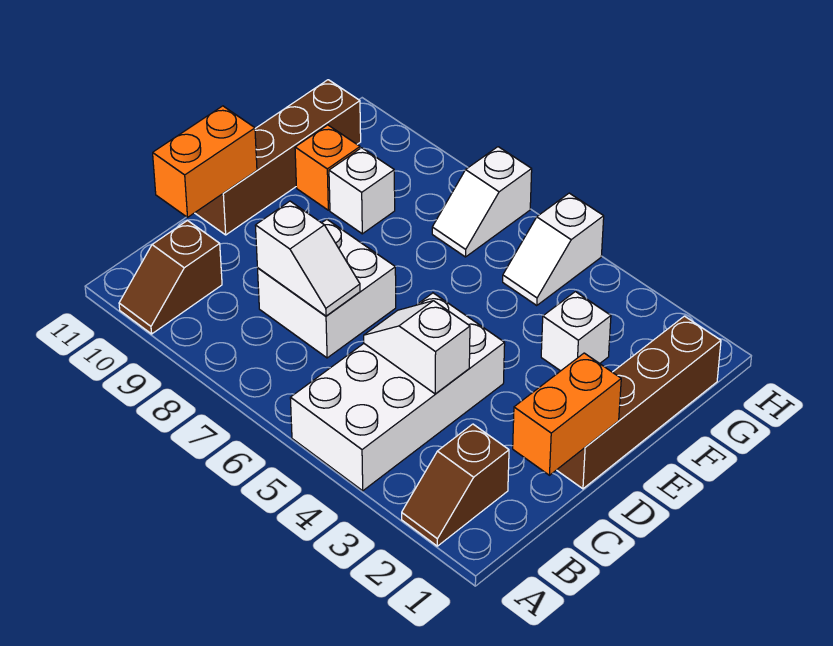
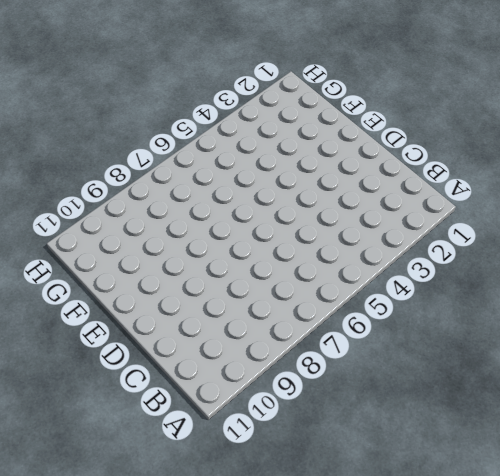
none -> brown 1x2 slope [402,424,509,546]
none -> white 2x4 brick [290,293,505,491]
none -> brown 1x2 slope [119,221,222,334]

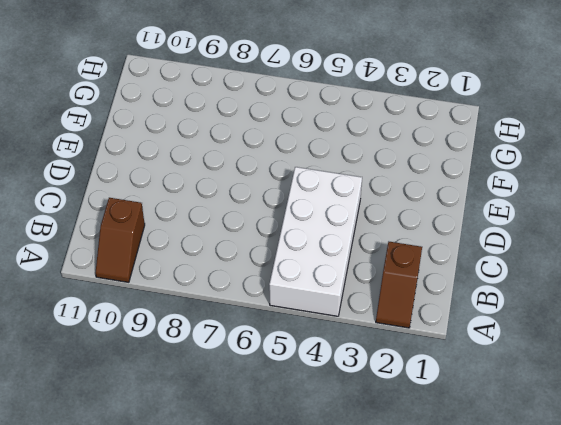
none -> white 2x2 brick [258,219,396,358]
none -> brown 1x4 brick [557,316,721,489]
none -> brown 1x4 brick [195,80,361,235]

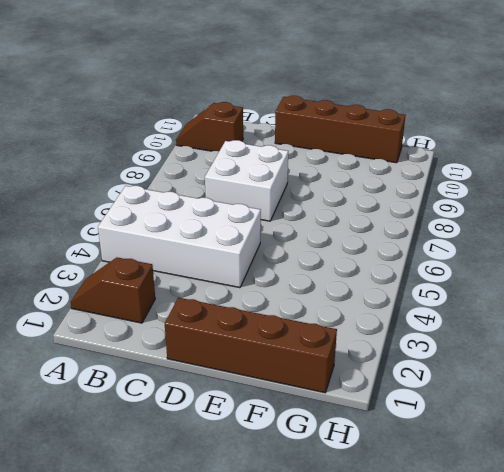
none -> white 1x1 brick [541,292,611,371]
none -> white 1x1 brick [329,148,395,234]
none -> orange 1x1 brick [295,125,360,210]

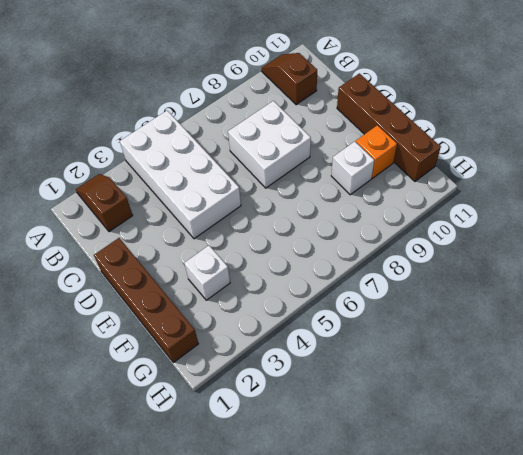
none -> white 1x2 slope [503,193,604,306]
none -> white 1x2 slope [432,147,532,257]
none -> orange 1x2 brick [513,353,621,475]

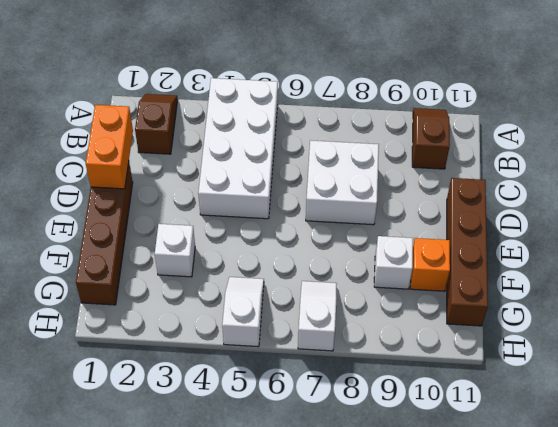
none -> white 1x2 slope [364,301,470,394]
none -> white 1x2 slope [255,201,360,316]
none -> orange 1x2 brick [153,106,257,217]

